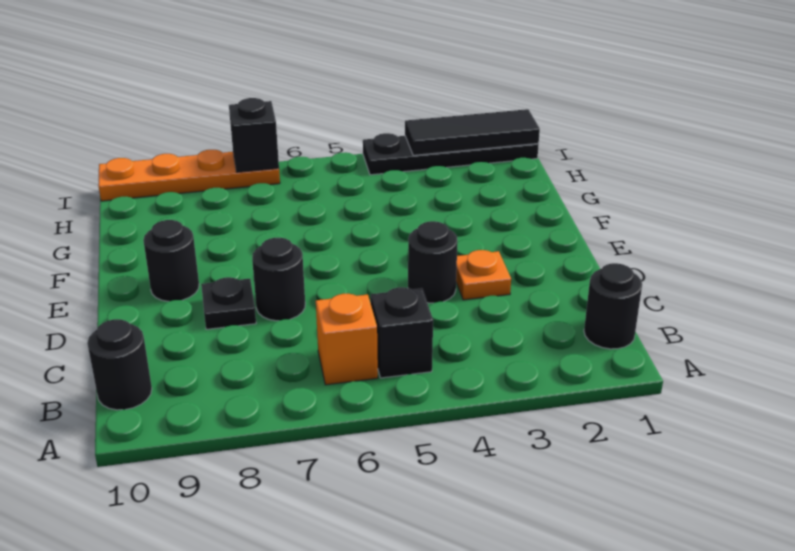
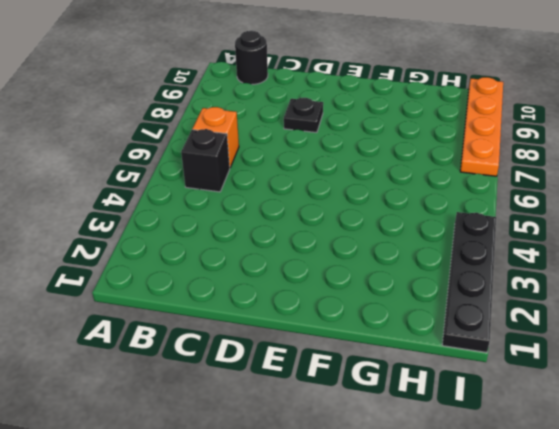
none -> black 1x1 round brick [584,263,642,349]
none -> orange 1x1 plate [456,250,511,300]
none -> black 1x1 round brick [408,221,458,303]

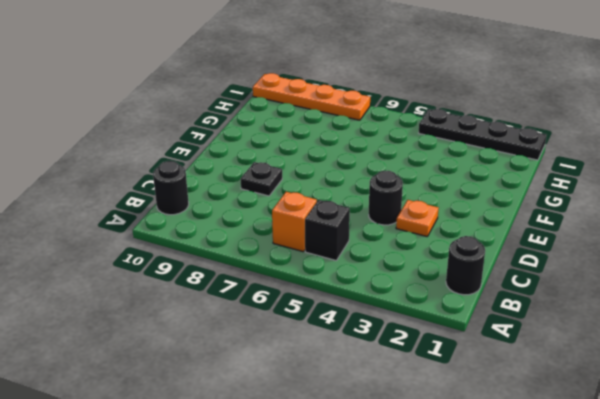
none -> black 1x1 round brick [252,238,305,321]
none -> black 1x1 round brick [143,220,199,301]
none -> black 1x3 tile [405,109,540,155]

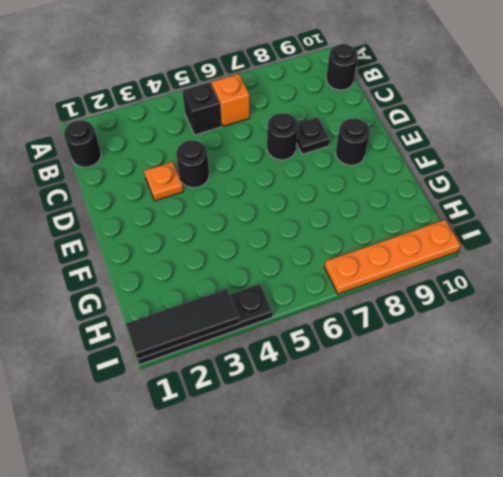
none -> black 1x1 brick [229,98,279,172]

